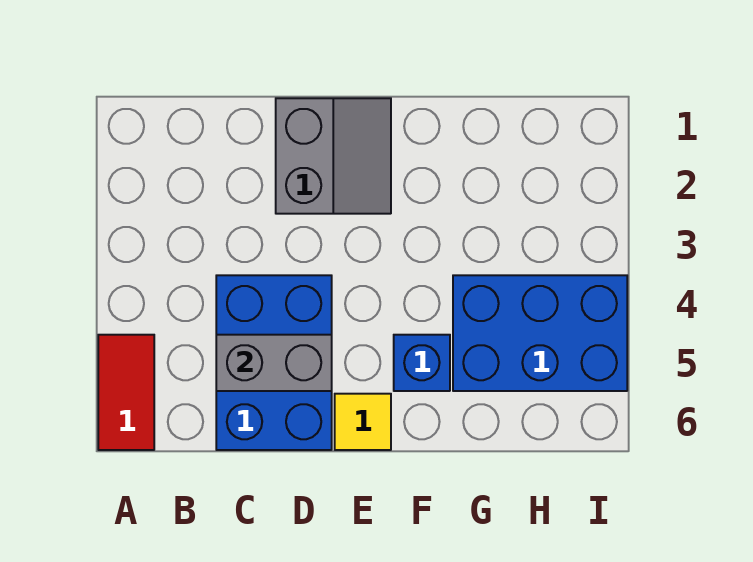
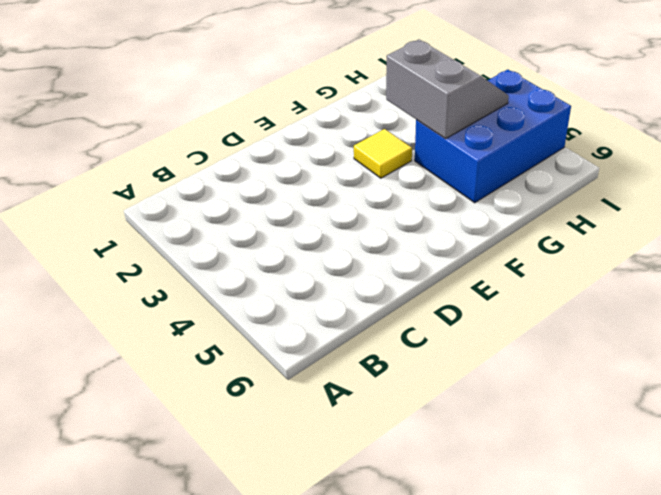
yellow 1x1 tile [354,129,412,178] -> yellow 1x1 tile moved to [335,394,391,450]
grey 2x2 slope [386,40,509,139] -> grey 2x2 slope moved to [276,98,391,214]
none -> red 1x2 tile [98,335,154,450]
none -> blue 2x3 brick [216,275,332,450]

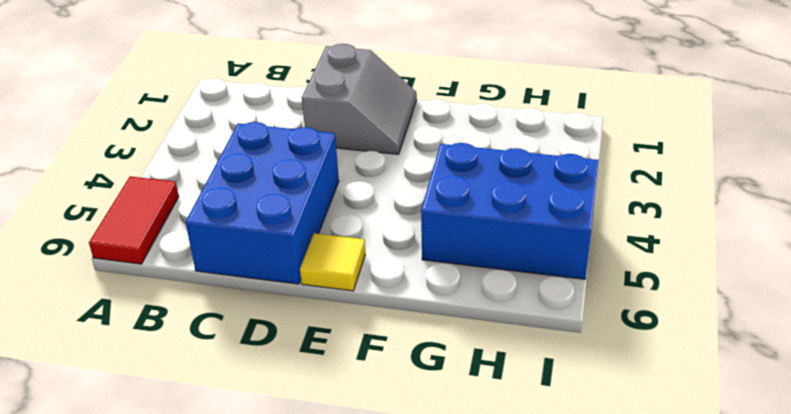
none -> blue 1x1 brick [394,335,450,391]
none -> grey 1x2 brick [216,335,332,391]

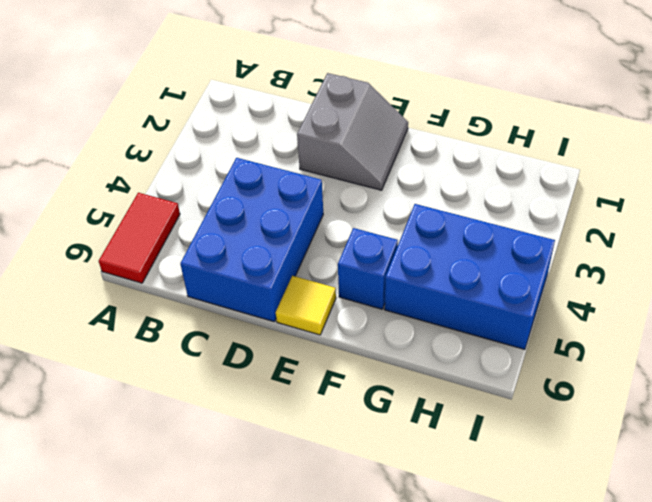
none -> grey 1x2 brick [216,335,332,391]

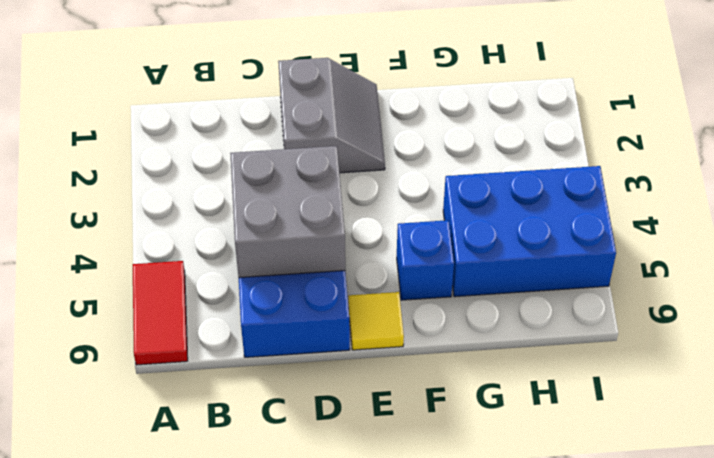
grey 2x2 brick [230,146,345,278] -> grey 1x2 brick [216,335,332,391]

